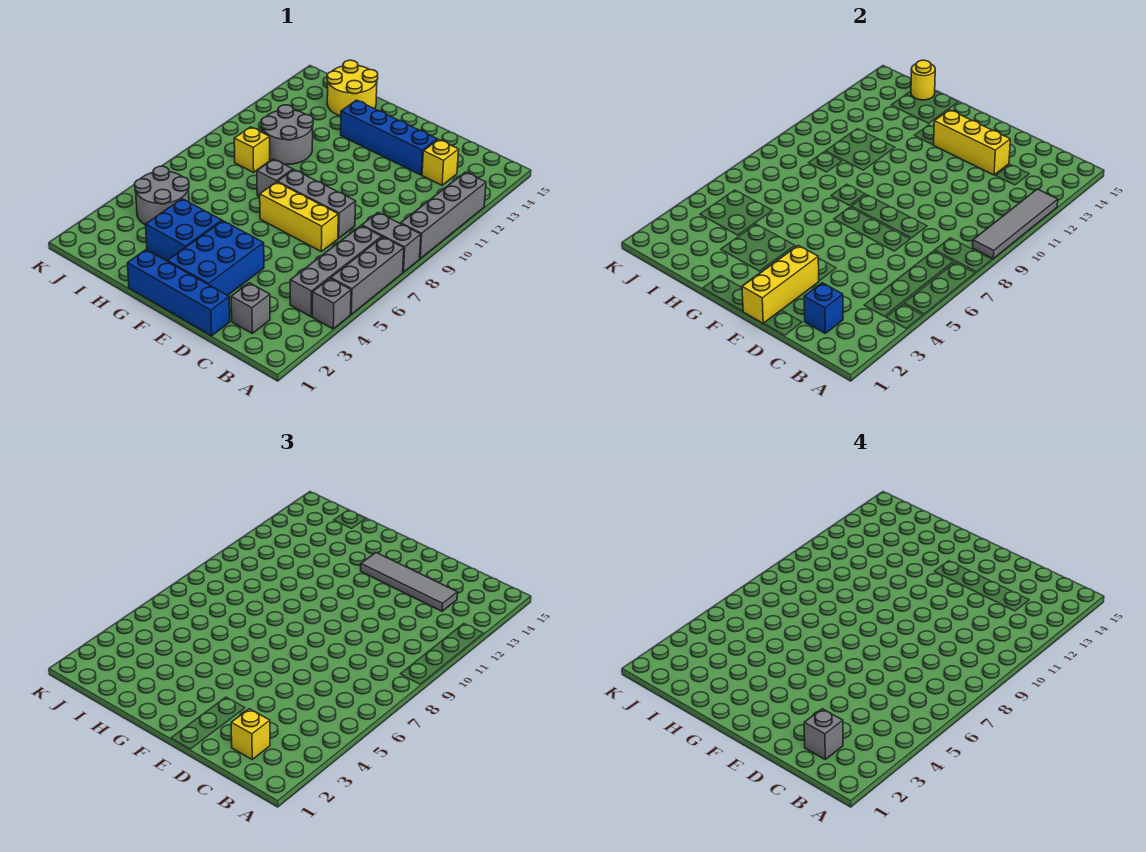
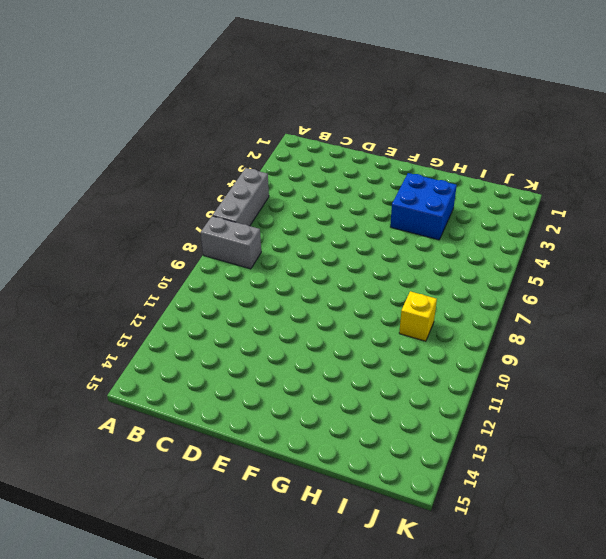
none -> grey 1x1 brick [312,278,351,329]
none -> grey 1x4 brick [401,172,486,259]
none -> grey 1x4 brick [290,226,382,317]

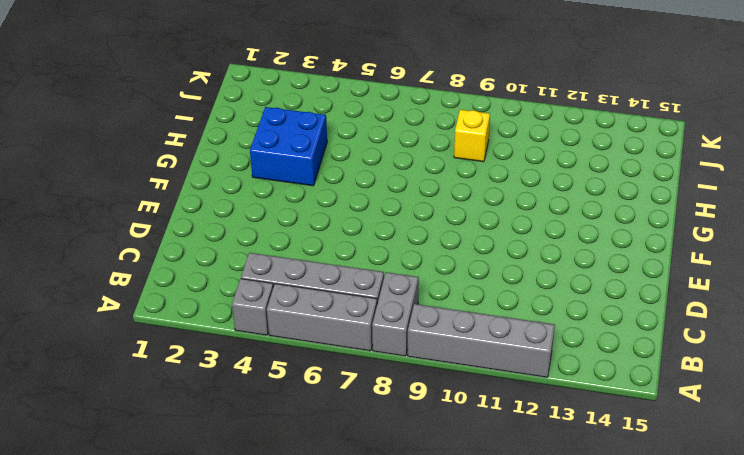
none -> grey 1x1 brick [231,283,270,333]
none -> yellow 1x1 brick [422,140,459,185]
none -> blue 1x4 brick [127,250,230,336]

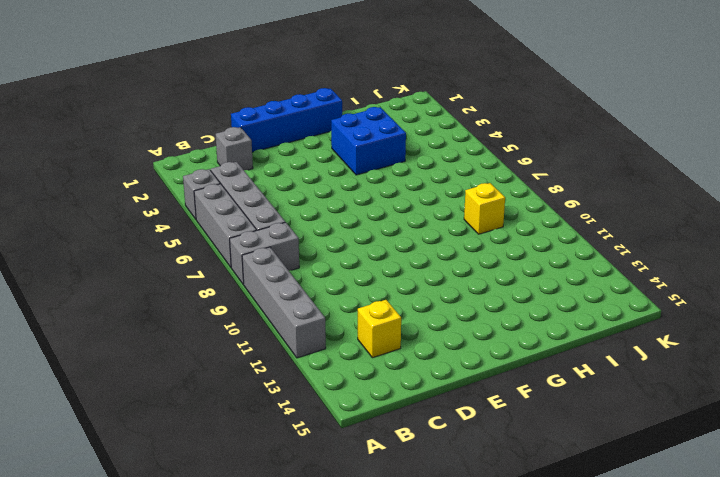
none -> yellow 1x3 brick [260,182,338,251]
none -> grey 1x3 brick [277,170,356,238]
none -> blue 1x4 brick [341,100,437,175]

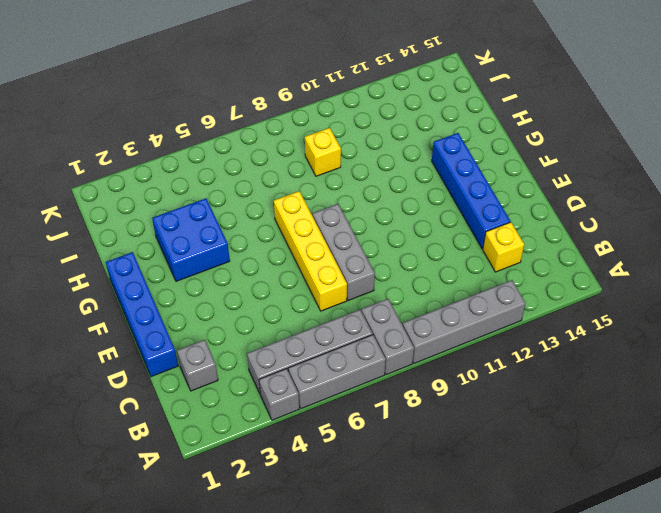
yellow 1x4 brick [273,191,347,311] -> yellow 1x3 brick [260,182,338,251]
none -> blue 2x3 brick [167,221,264,295]
none -> grey 1x1 brick [257,159,293,197]
none -> grey 2x2 round brick [261,105,313,164]

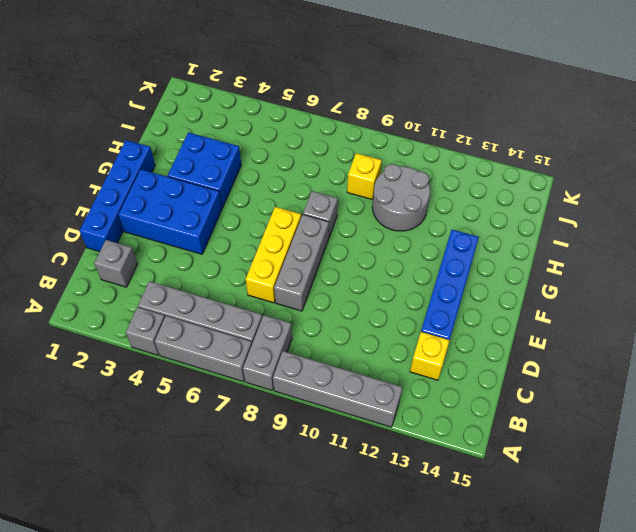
none -> yellow 2x2 round brick [327,60,378,116]
none -> grey 2x2 round brick [135,166,189,225]
none -> grey 1x4 tile [973,189,1058,259]

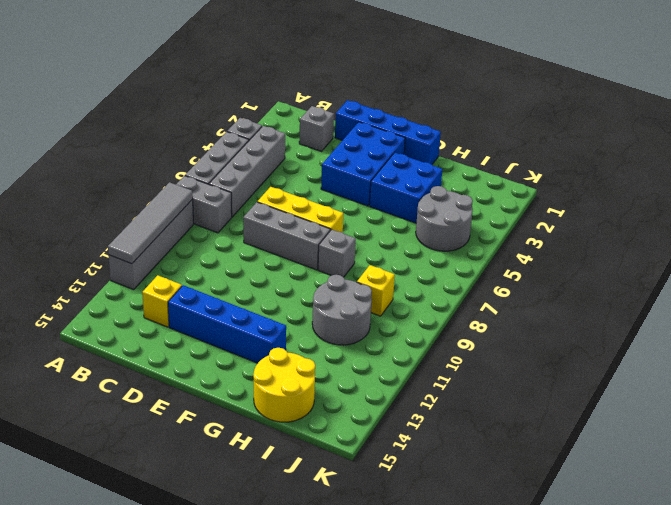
none -> blue 1x1 brick [804,283,843,333]
none -> yellow 1x3 brick [934,110,1010,175]
none -> yellow 1x3 brick [742,245,819,323]

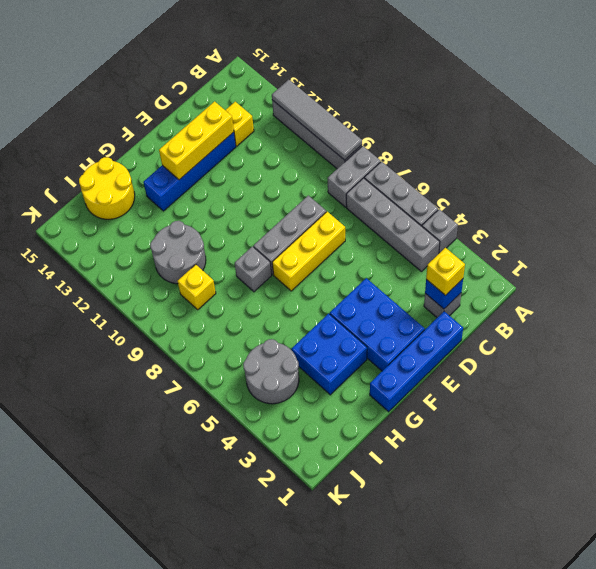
none -> yellow 1x3 brick [742,245,819,323]
none -> yellow 1x1 round brick [911,60,935,100]
none -> grey 1x4 tile [361,553,458,611]

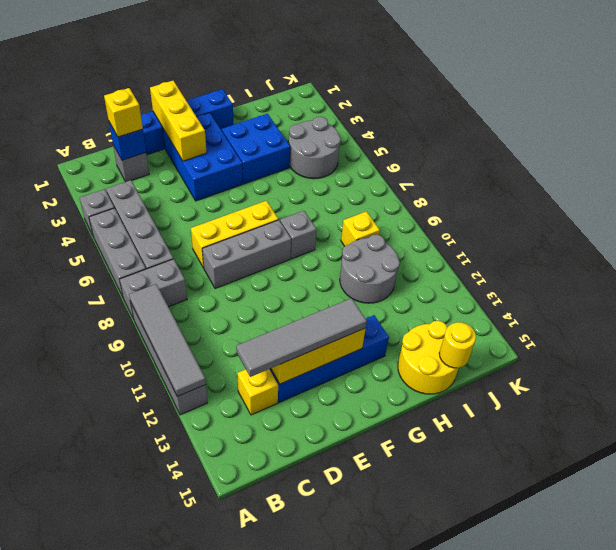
none -> grey 1x1 brick [804,709,843,759]

